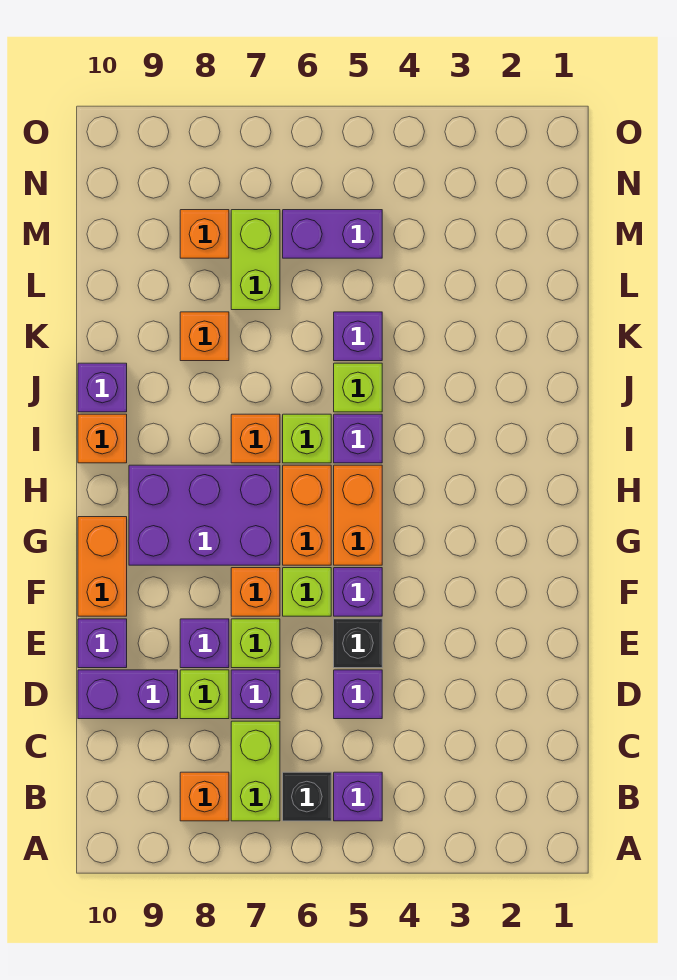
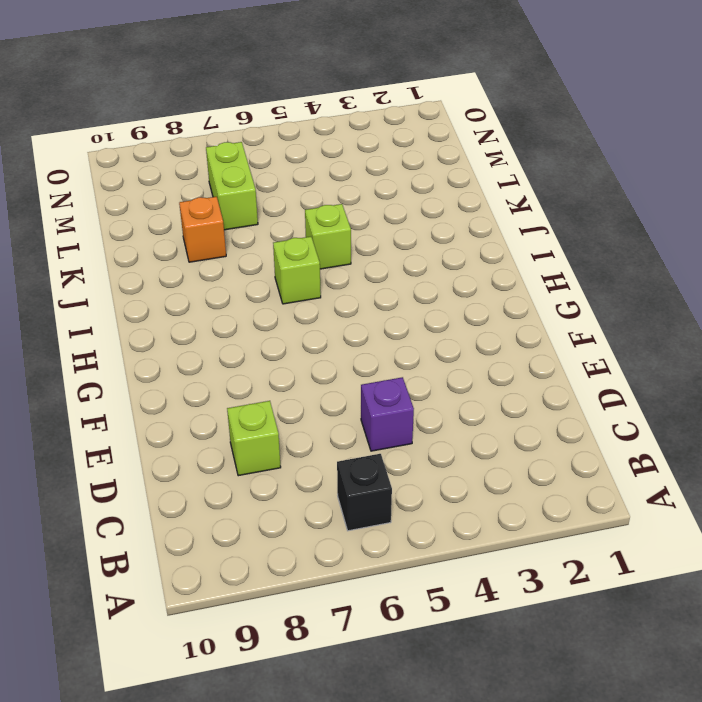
none -> purple 1x1 brick [334,772,382,821]
none -> lime 1x2 brick [231,721,280,821]
none -> orange 1x1 brick [180,772,229,821]
none -> purple 1x1 brick [231,670,280,719]

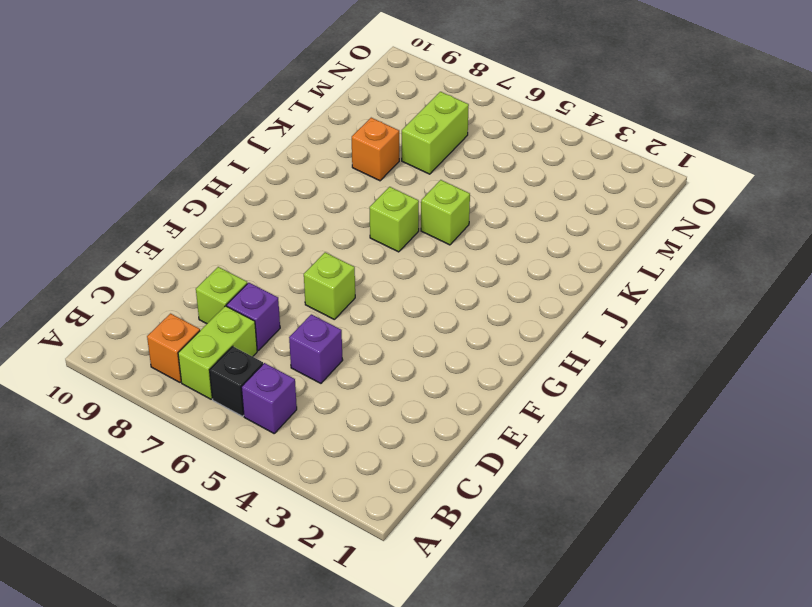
none -> purple 1x2 brick [78,670,178,719]
none -> black 1x1 brick [334,619,382,668]
none -> lime 1x1 brick [231,619,280,668]
none -> purple 1x1 brick [180,619,229,668]

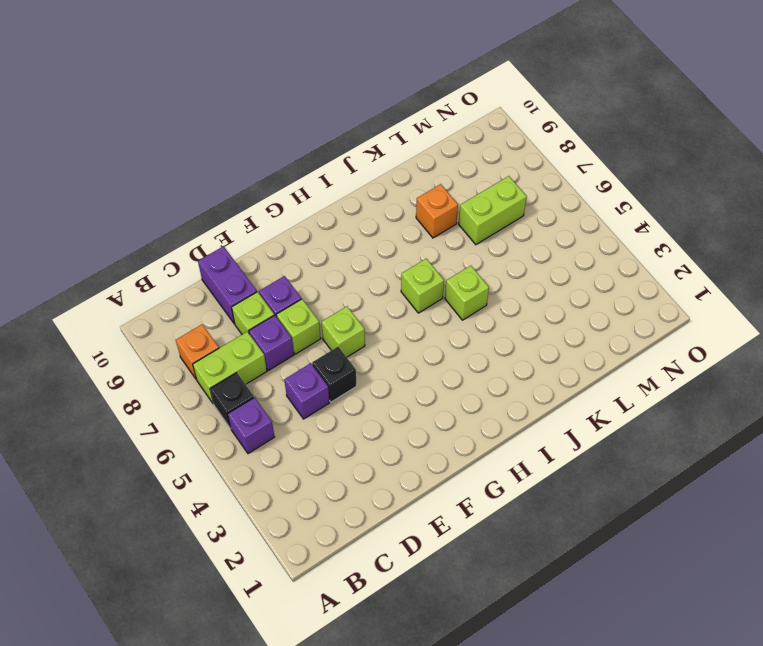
none -> purple 1x1 brick [78,619,127,668]
none -> purple 1x1 brick [334,568,382,616]
none -> orange 1x1 brick [231,568,280,616]
none -> orange 1x2 brick [78,517,127,616]

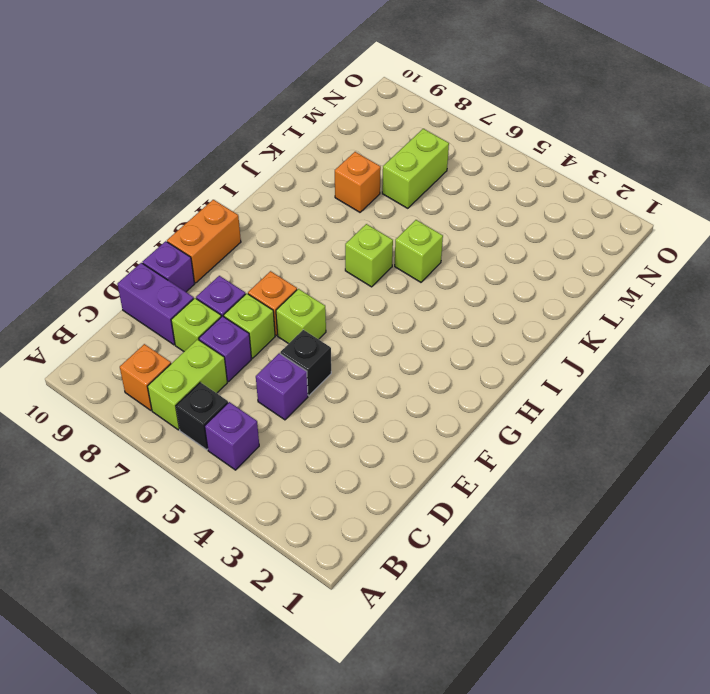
none -> purple 1x1 brick [334,568,382,616]
none -> orange 1x2 brick [334,465,382,565]
none -> orange 1x2 brick [283,465,331,565]
none -> purple 2x3 brick [129,465,280,565]

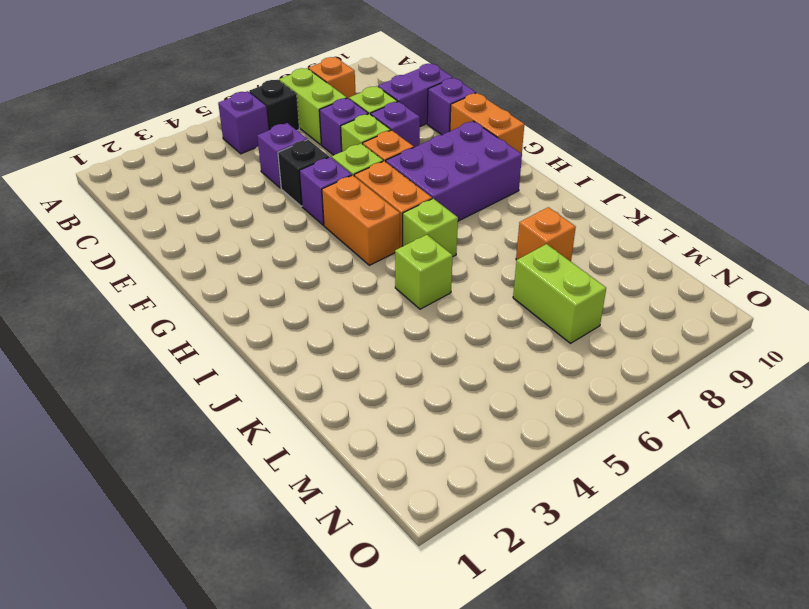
none -> purple 1x1 brick [334,414,382,463]
none -> orange 1x1 brick [231,414,280,463]
none -> orange 1x1 brick [78,414,127,463]
none -> purple 1x1 brick [78,363,127,412]

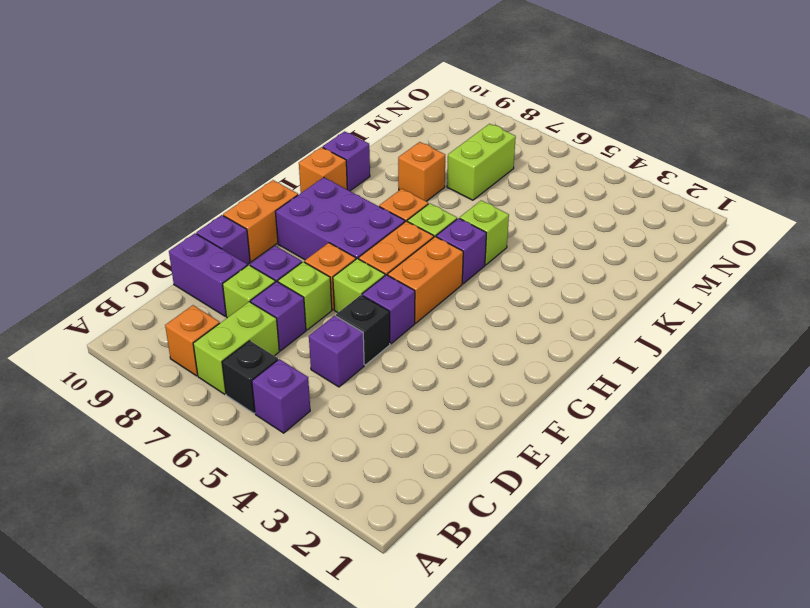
none -> purple 1x1 brick [334,312,382,361]
none -> purple 1x2 brick [283,210,382,258]
none -> orange 1x1 brick [180,210,229,258]

